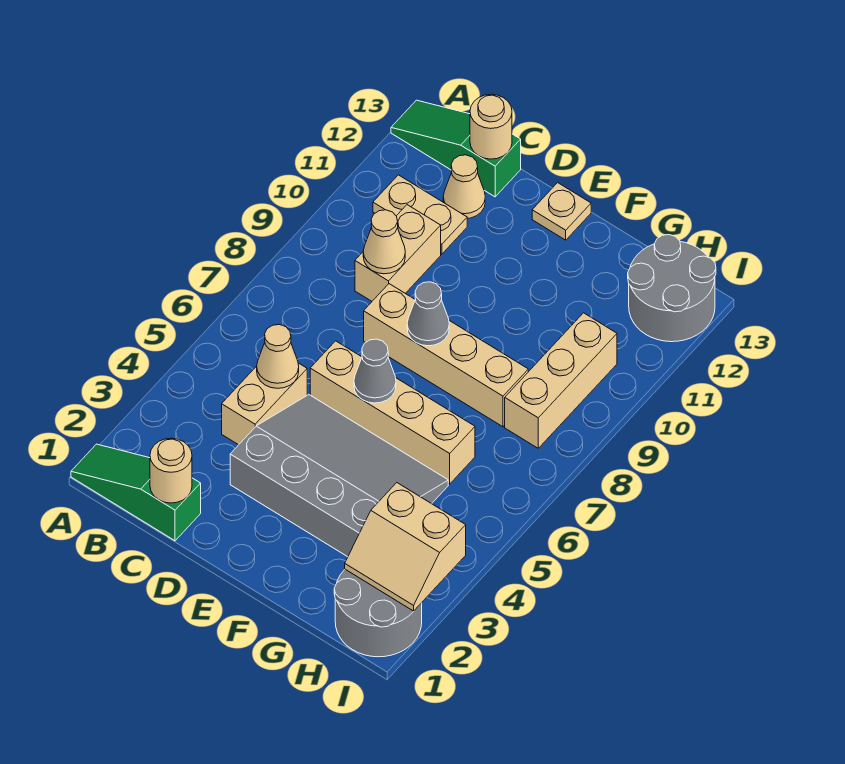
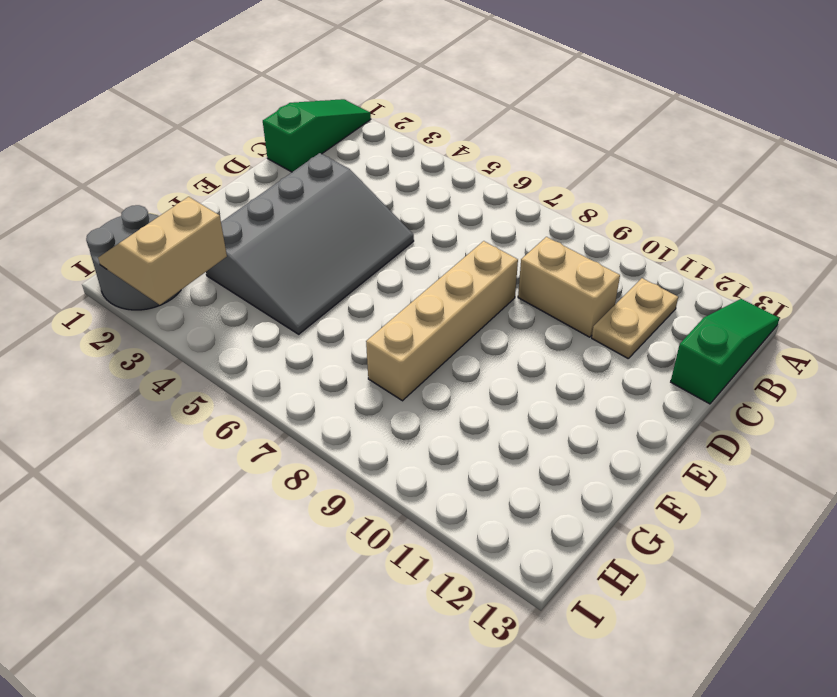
none -> tan 1x2 brick [222,363,307,445]
none -> tan 1x1 cone [443,155,485,218]
none -> tan 1x4 brick [310,341,475,484]

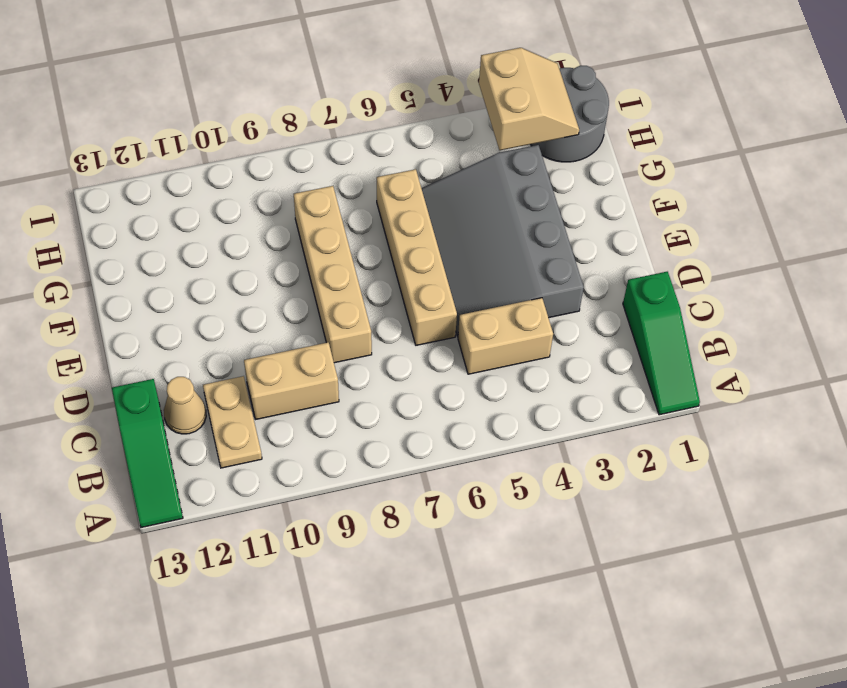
none -> tan 1x1 plate [532,183,591,240]
none -> tan 1x3 brick [505,313,617,448]
none -> grey 2x2 round brick [628,235,716,342]

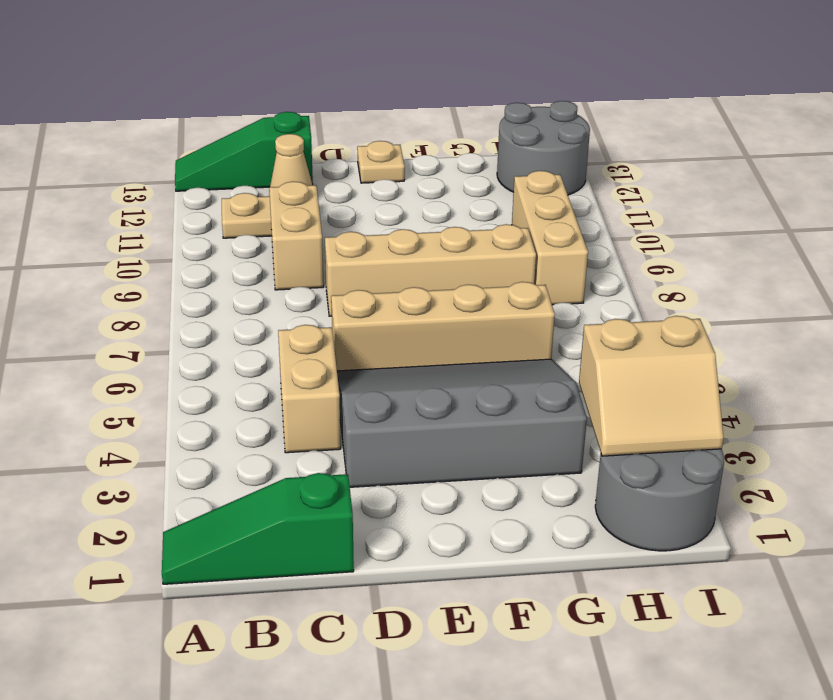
none -> tan 1x1 round brick [150,438,192,503]
none -> tan 1x1 cone [257,325,299,388]
none -> tan 1x1 cone [363,210,405,274]

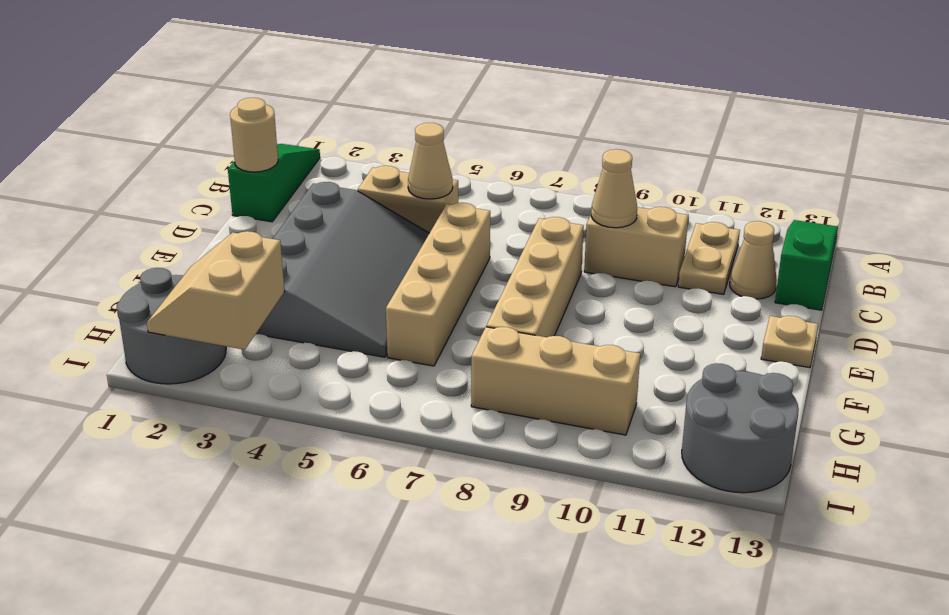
none -> tan 1x1 round brick [470,94,512,159]
none -> grey 1x1 cone [354,339,396,403]
none -> grey 1x1 cone [407,282,449,346]

